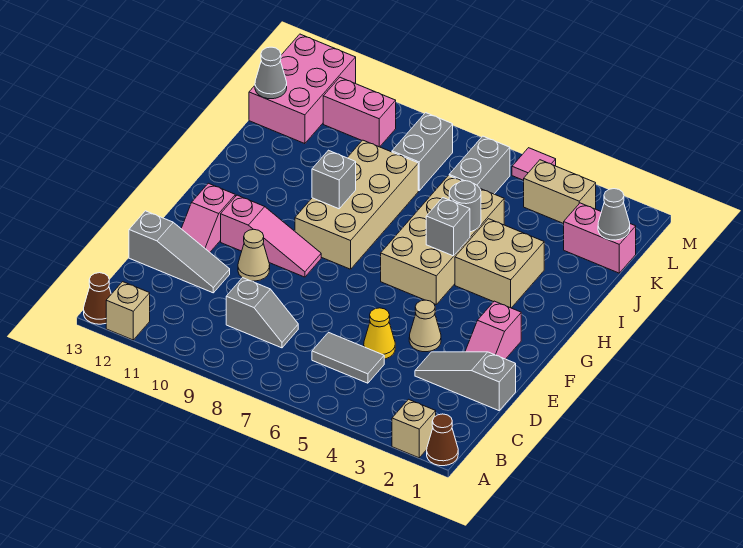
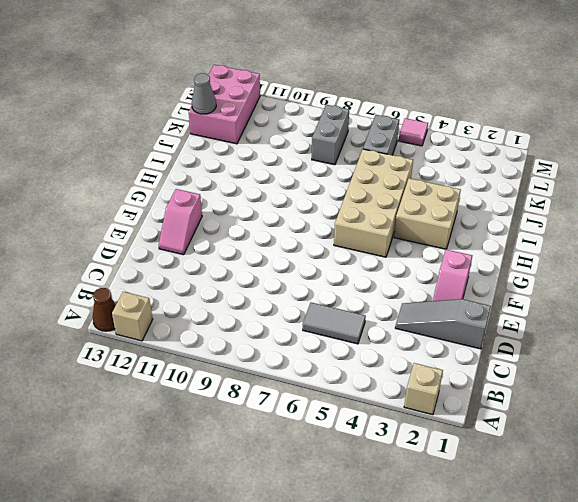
none -> brown 1x1 cone [427,414,458,466]
none -> grey 1x2 slope [226,278,298,348]
none -> yellow 1x1 cone [364,308,395,359]

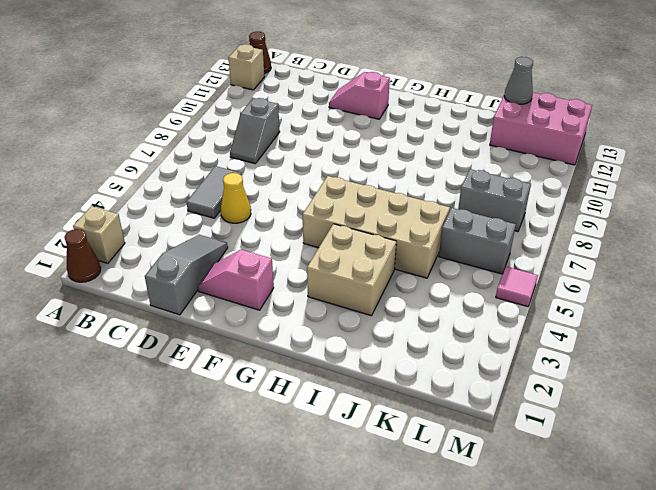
none -> grey 1x3 slope [129,211,230,293]
none -> tan 1x1 cone [409,300,441,352]
none -> tan 1x1 cone [238,229,270,281]

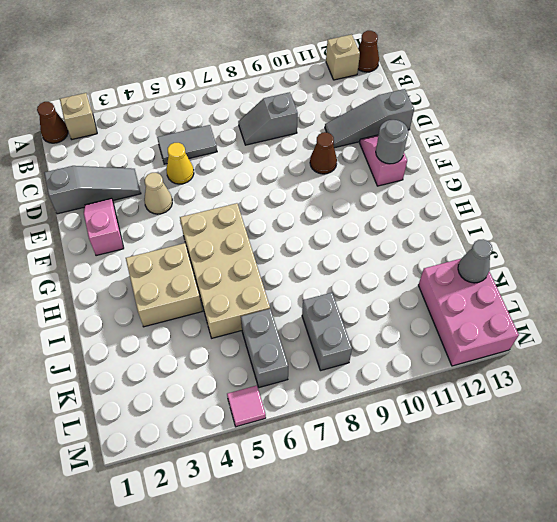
brown 1x1 cone [310,132,337,174] -> tan 1x1 cone [238,229,270,281]
grey 1x1 round brick [376,120,408,164] -> grey 1x1 round brick moved to [449,181,481,232]
none -> pink 1x3 slope [221,195,321,277]
none -> tan 2x4 brick [295,140,418,269]
none -> pink 1x2 brick [564,203,636,273]

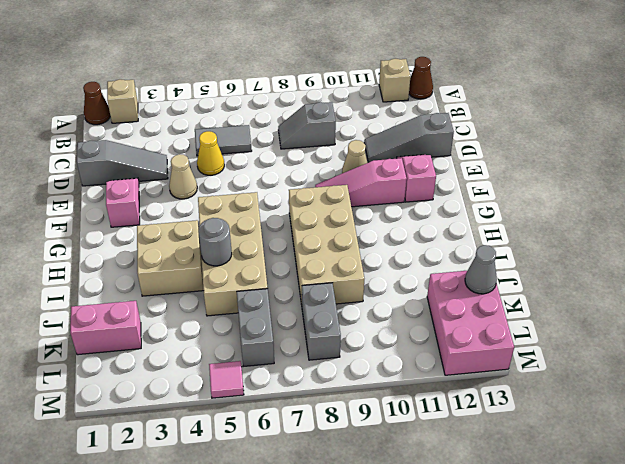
none -> tan 1x2 brick [524,160,596,224]
none -> pink 1x2 brick [323,77,396,147]
none -> grey 1x1 brick [426,198,470,256]

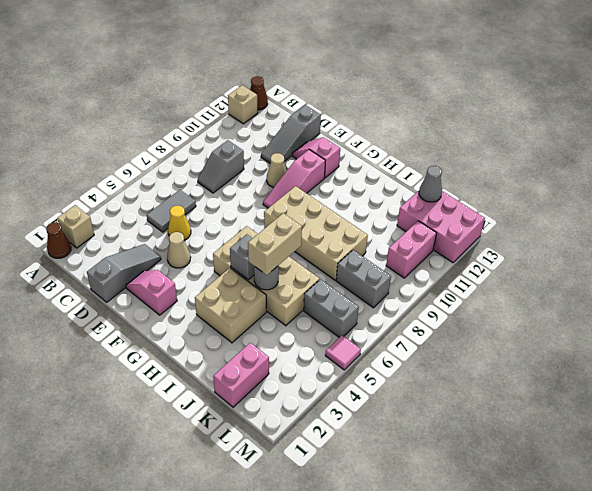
tan 1x2 brick [248,213,302,275] -> tan 1x2 brick moved to [524,160,596,224]
none -> grey 1x1 brick [312,150,356,209]
none -> grey 1x1 cone [598,189,630,240]

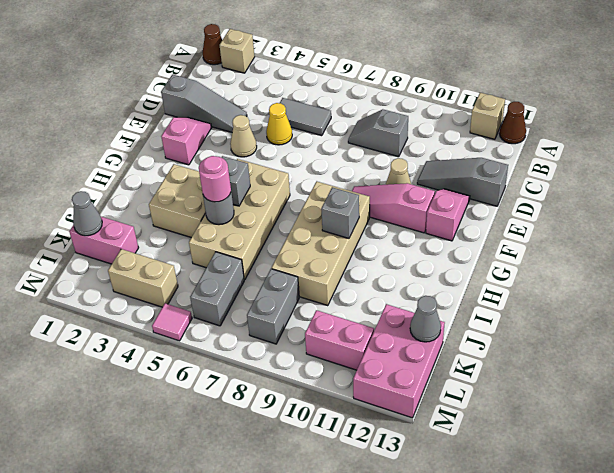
pink 1x1 round brick [199,156,231,202] -> none

